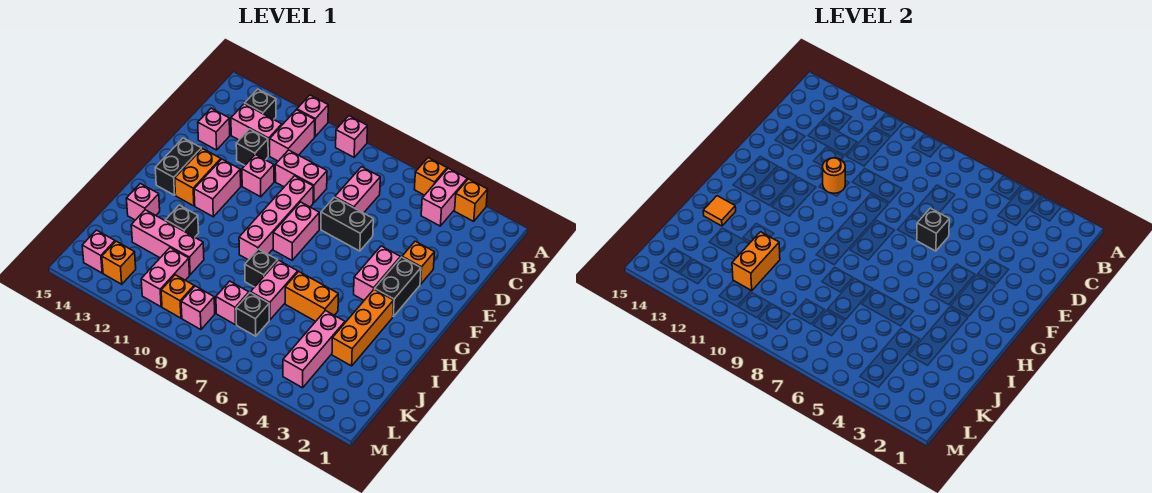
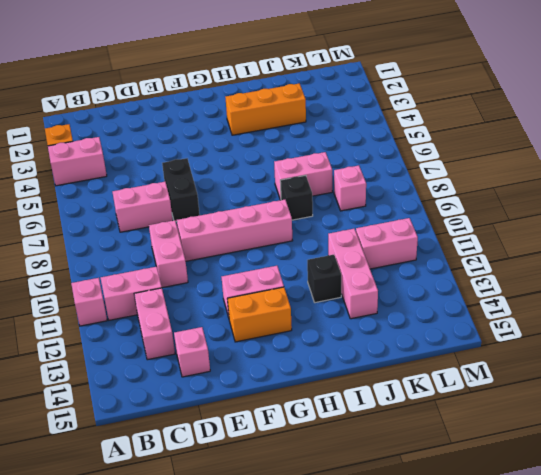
none -> orange 1x1 brick [414,158,447,195]
none -> pink 1x1 brick [336,116,367,157]
none -> black 1x1 brick [245,89,276,119]
none -> black 1x1 brick [236,129,268,165]

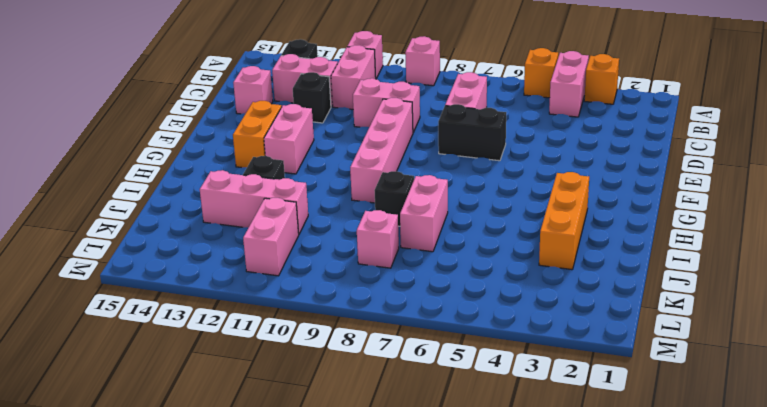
none -> orange 1x1 brick [402,241,435,284]
none -> pink 1x1 brick [242,155,274,197]
none -> black 1x2 brick [375,257,421,316]
none -> pink 1x2 brick [354,246,400,300]

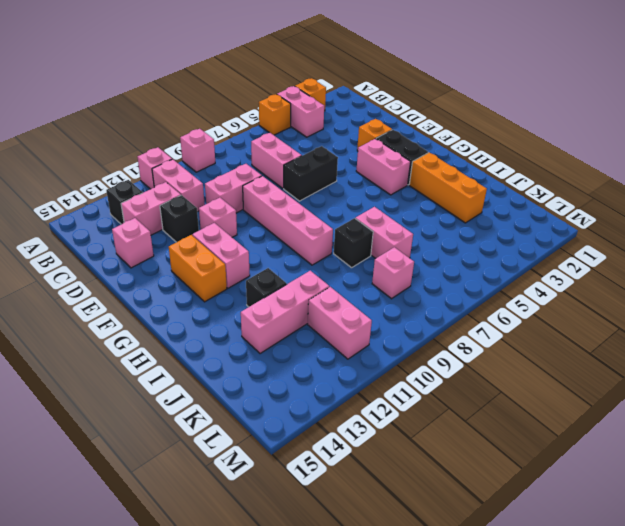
none -> pink 1x2 brick [273,202,319,260]
none -> black 1x2 brick [155,138,201,195]
none -> orange 1x2 brick [285,272,338,321]
none -> pink 1x1 brick [126,184,160,220]

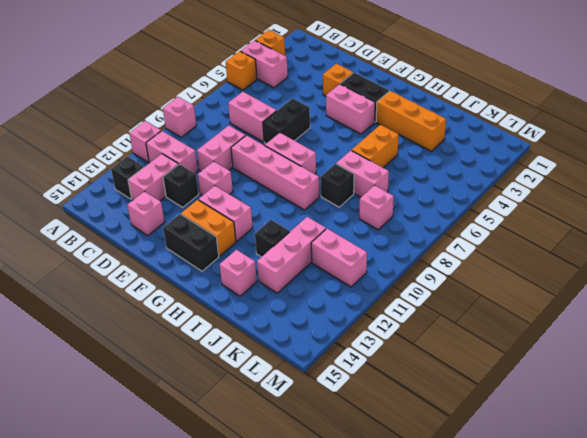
none -> pink 1x3 brick [283,311,345,388]
none -> black 1x1 brick [236,293,269,336]
none -> pink 1x1 brick [181,286,215,330]
none -> orange 1x1 brick [161,275,194,318]

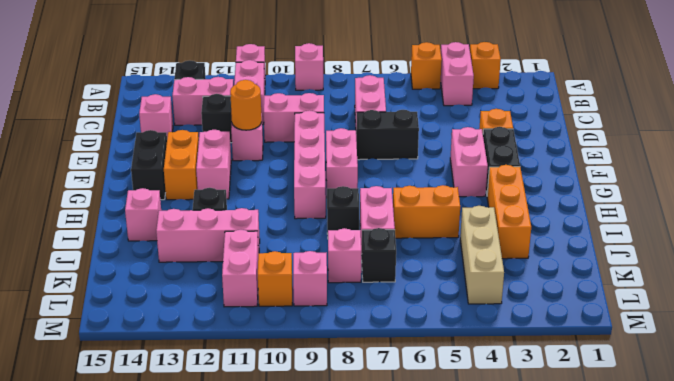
tan 1x3 brick [460,206,504,304] -> pink 1x3 brick [283,311,345,388]
none -> orange 1x1 brick [102,241,136,284]
none -> pink 1x1 brick [82,230,115,273]
none -> black 1x1 brick [917,208,949,251]
none -> orange 1x1 tile [703,196,736,226]

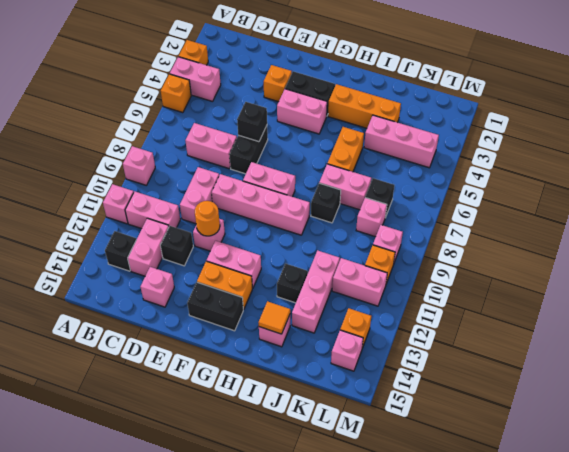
none -> orange 1x2 brick [732,232,780,291]

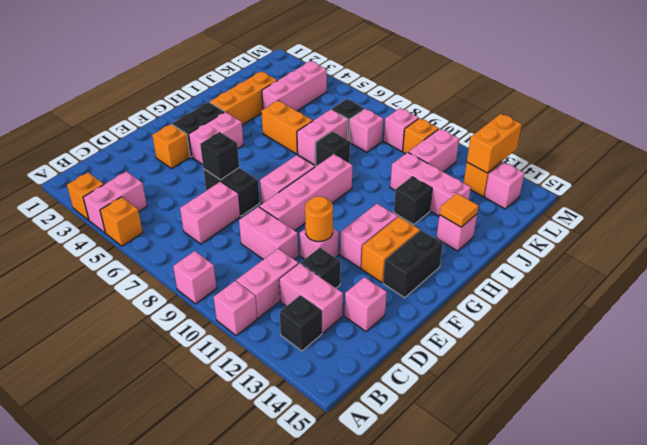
orange 1x2 brick [467,114,522,173] -> orange 1x2 brick moved to [732,232,780,291]

